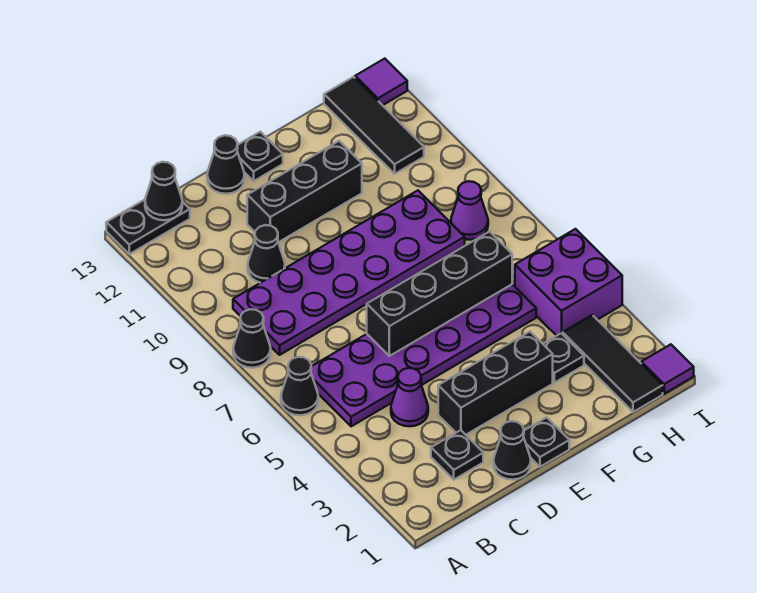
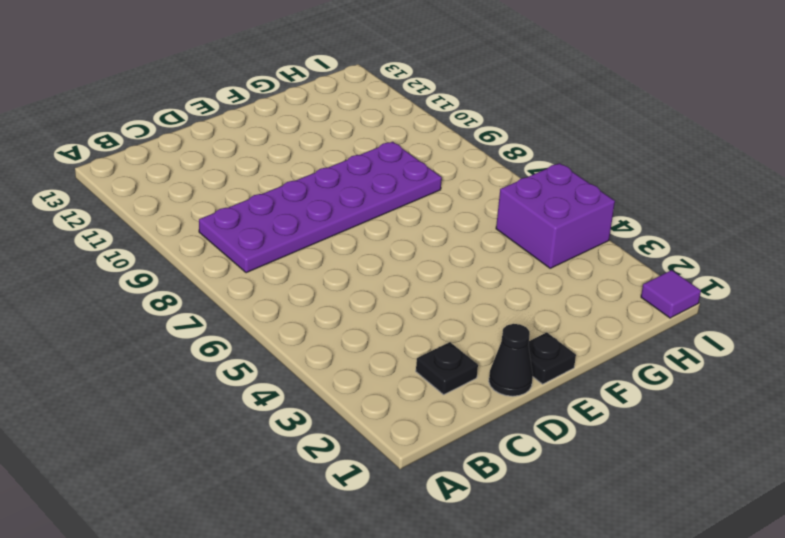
none -> black 1x1 cone [281,357,318,415]
none -> black 1x1 cone [233,309,271,368]
none -> black 1x2 plate [106,200,190,254]

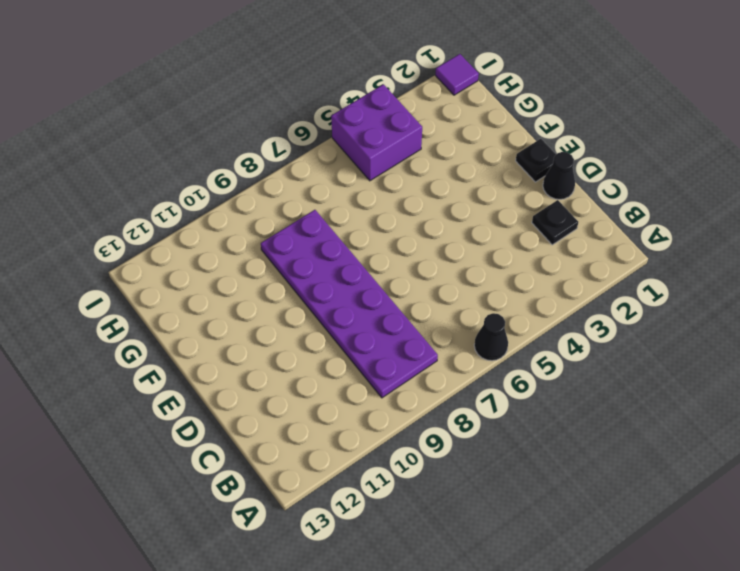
none -> black 1x1 cone [233,309,271,368]
none -> black 1x2 plate [106,200,190,254]
none -> purple 2x6 plate [311,284,536,426]

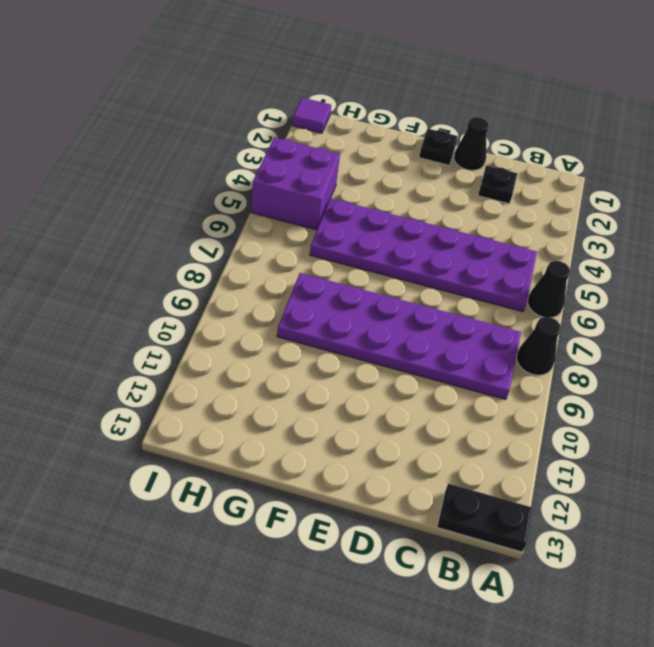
none -> purple 1x1 cone [391,368,428,426]
none -> black 1x1 cone [248,225,285,283]
none -> black 1x3 brick [438,332,553,435]

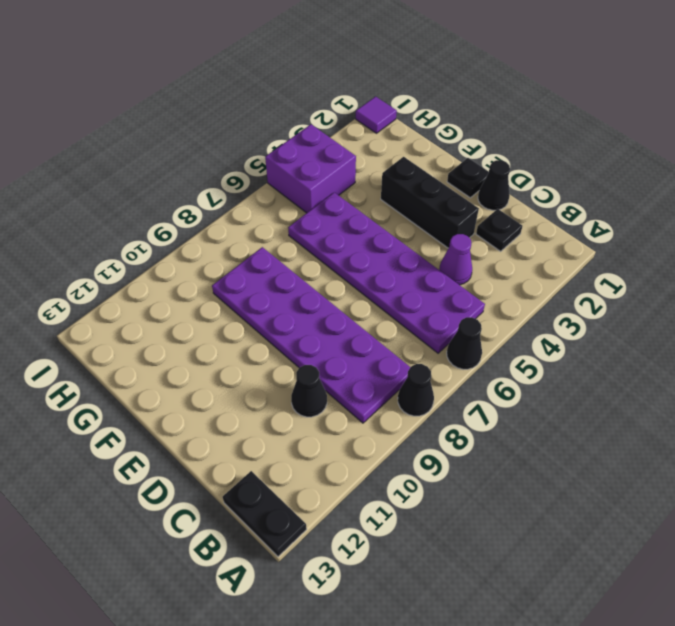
none -> black 1x3 brick [247,141,362,242]
none -> black 1x1 cone [207,135,245,194]
none -> black 1x1 plate [237,132,283,181]

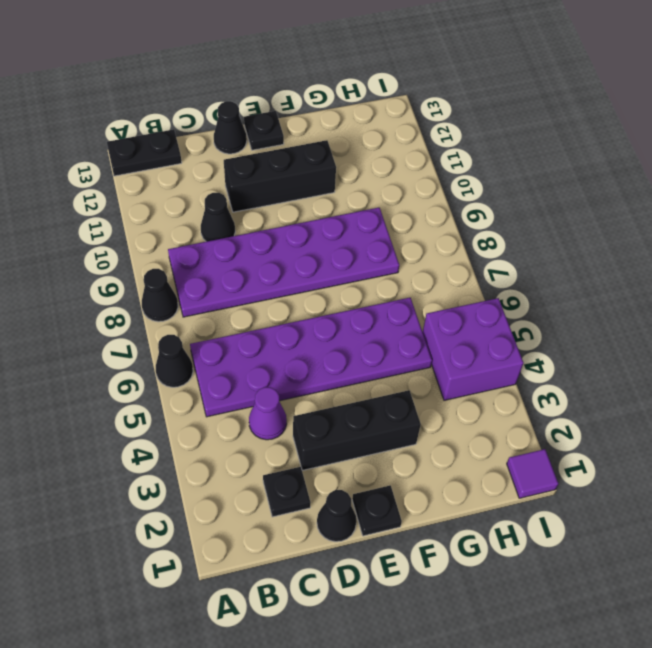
none -> black 1x1 plate [543,333,584,383]
none -> black 1x3 tile [563,315,663,412]
none -> purple 1x1 cone [451,181,488,240]

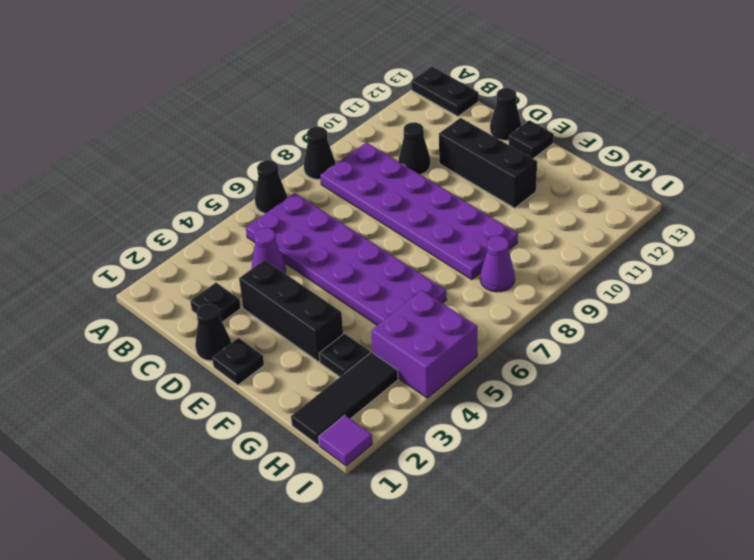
none -> black 1x3 tile [324,77,424,174]
none -> purple 1x1 tile [355,59,407,105]
none -> black 1x1 cone [145,162,182,220]

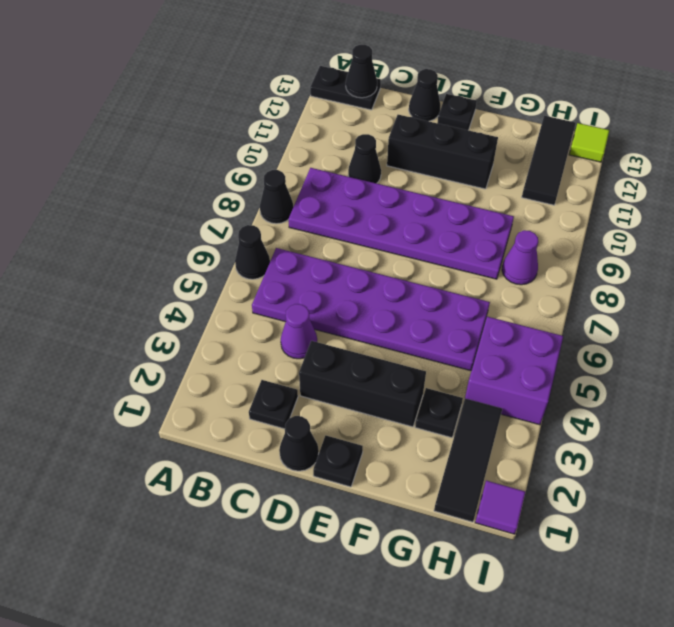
lime 1x1 tile [569,123,609,162] -> purple 1x1 tile [355,59,407,105]
none -> black 1x4 brick [367,232,512,356]

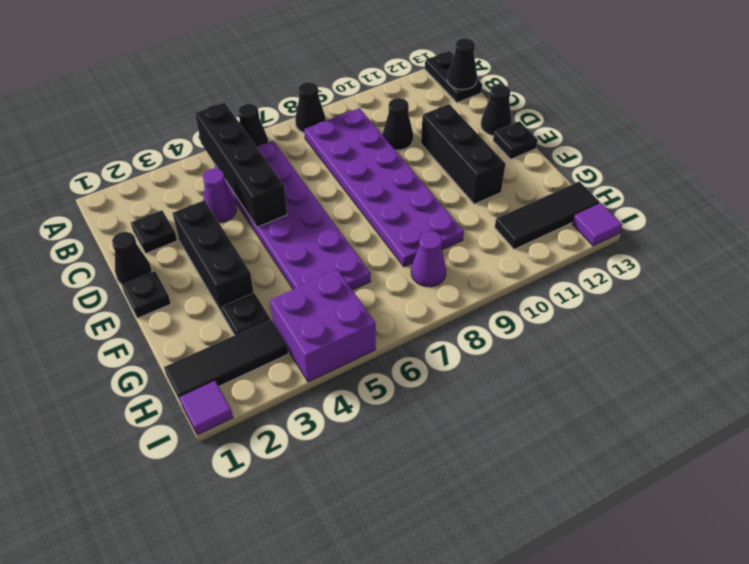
black 1x4 brick [195,102,287,227] -> black 1x4 brick moved to [367,232,512,356]

